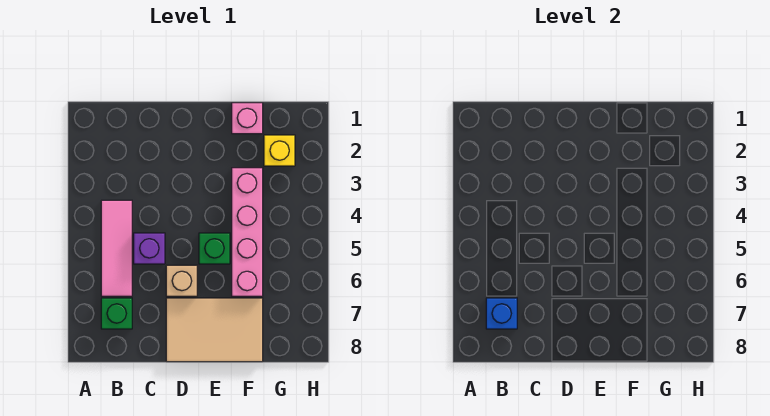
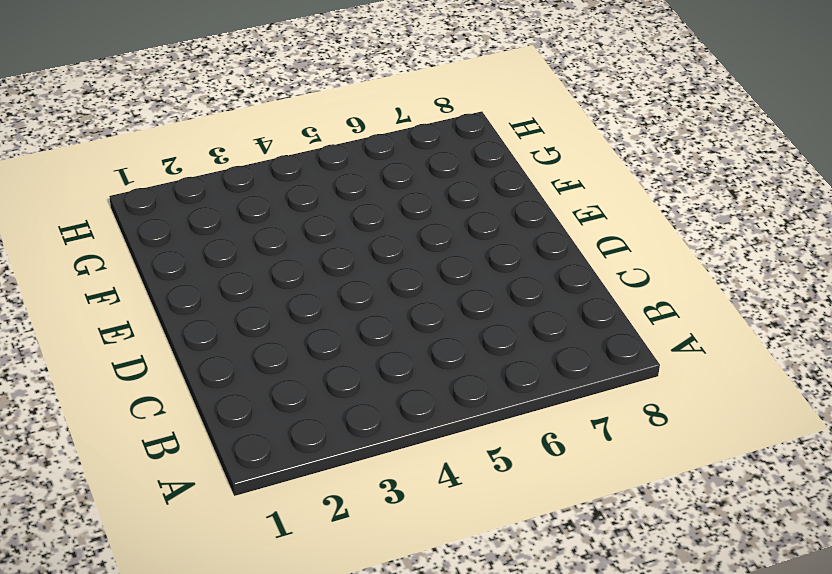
none -> pink 1x3 tile [101,200,132,296]
none -> green 1x1 brick [101,298,132,329]

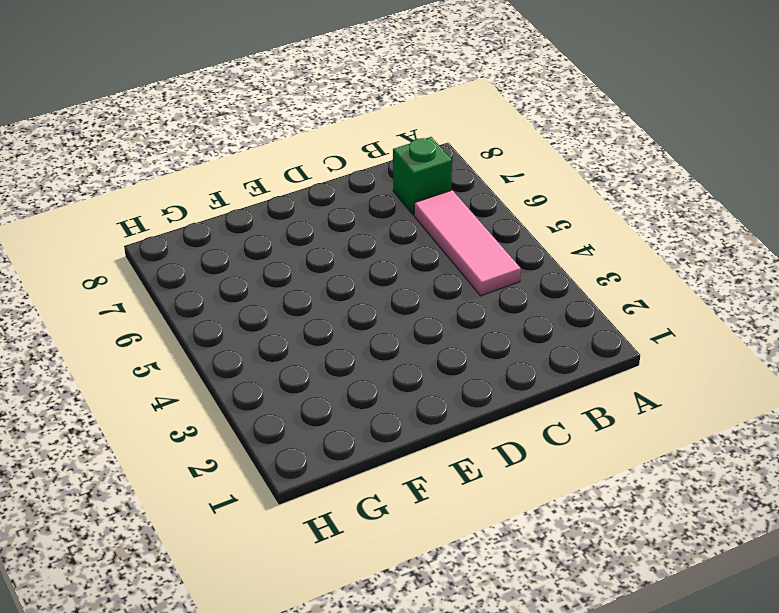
none -> purple 1x1 brick [134,233,165,264]
none -> tan 1x1 brick [166,265,197,296]

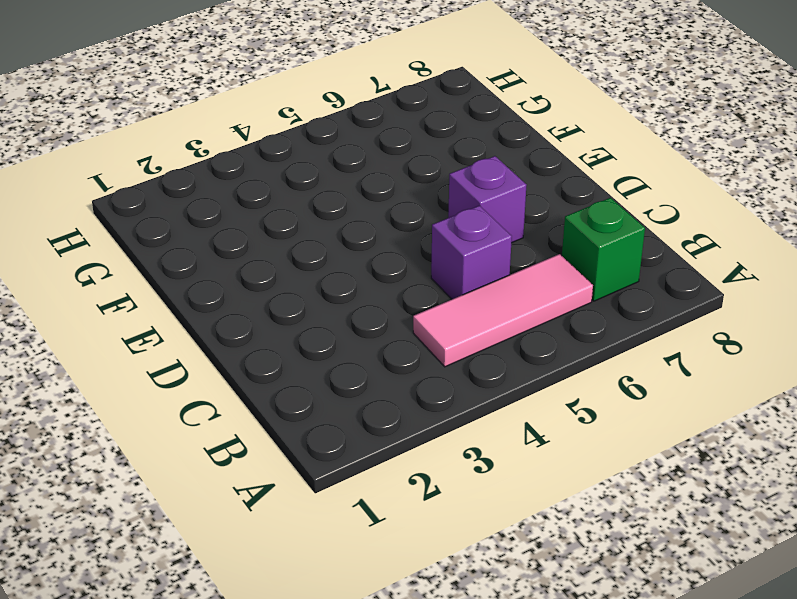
purple 1x1 brick [448,156,526,243] -> tan 1x1 brick [166,265,197,296]
none -> tan 2x3 tile [166,298,263,362]
none -> green 1x1 brick [199,233,230,264]

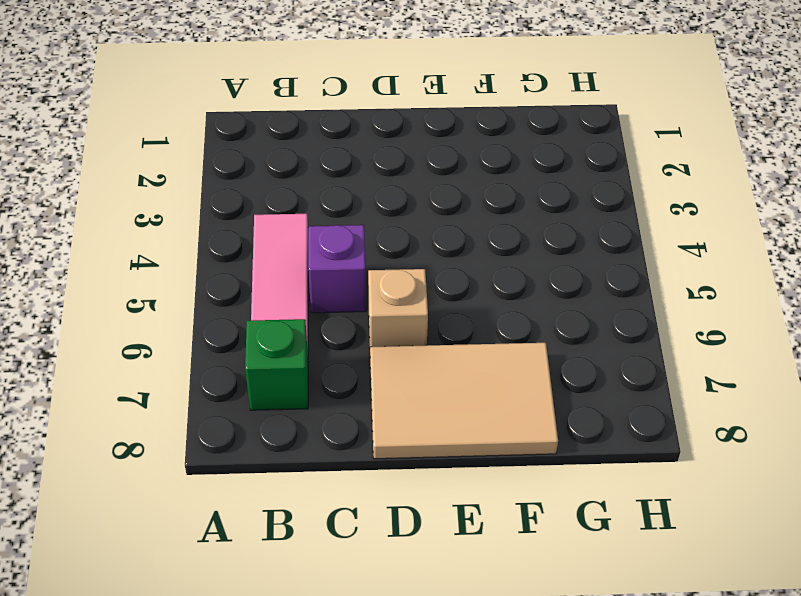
none -> green 1x1 brick [199,233,230,264]
none -> pink 1x1 brick [232,103,263,134]

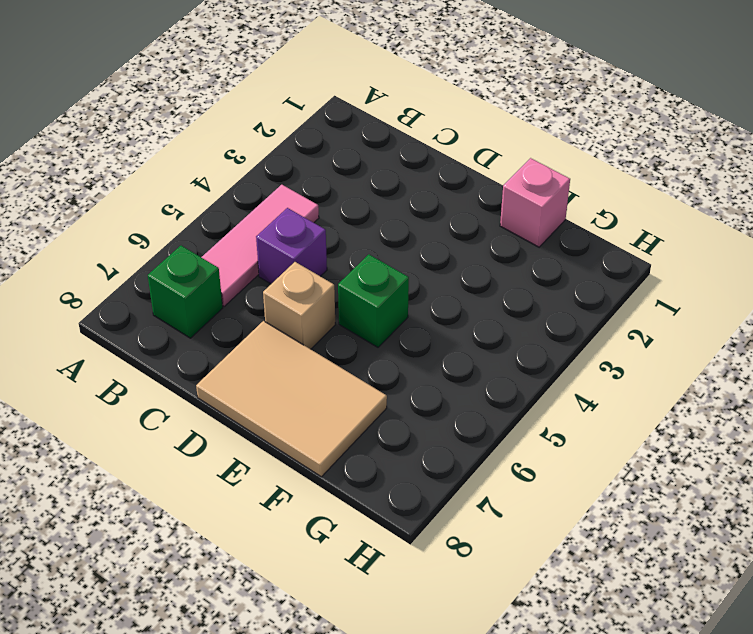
none -> pink 1x4 brick [232,168,263,296]
none -> yellow 1x1 brick [264,135,295,166]

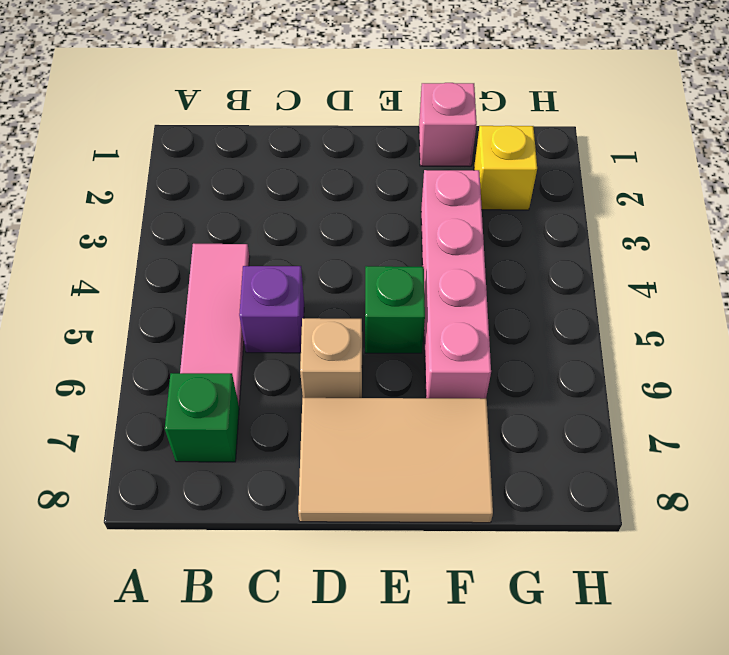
none -> blue 1x1 brick [486,298,517,329]

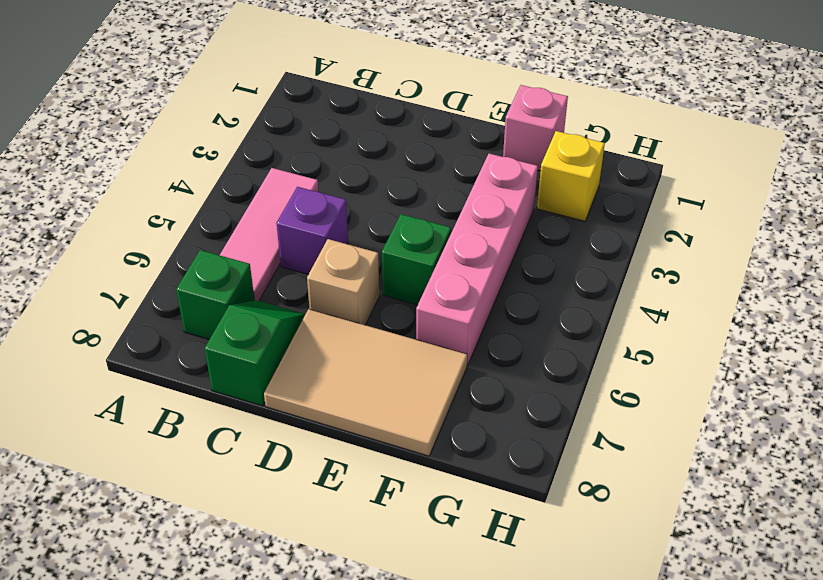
green 1x2 slope [205,300,305,406] -> none
none -> blue 1x1 brick [486,298,517,329]

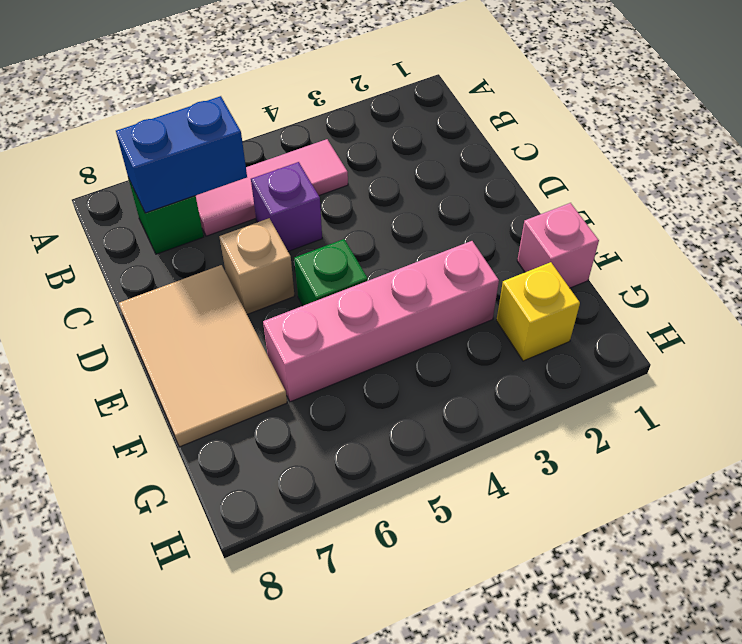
blue 1x2 brick [116,96,247,213] -> blue 1x1 brick [486,298,517,329]

